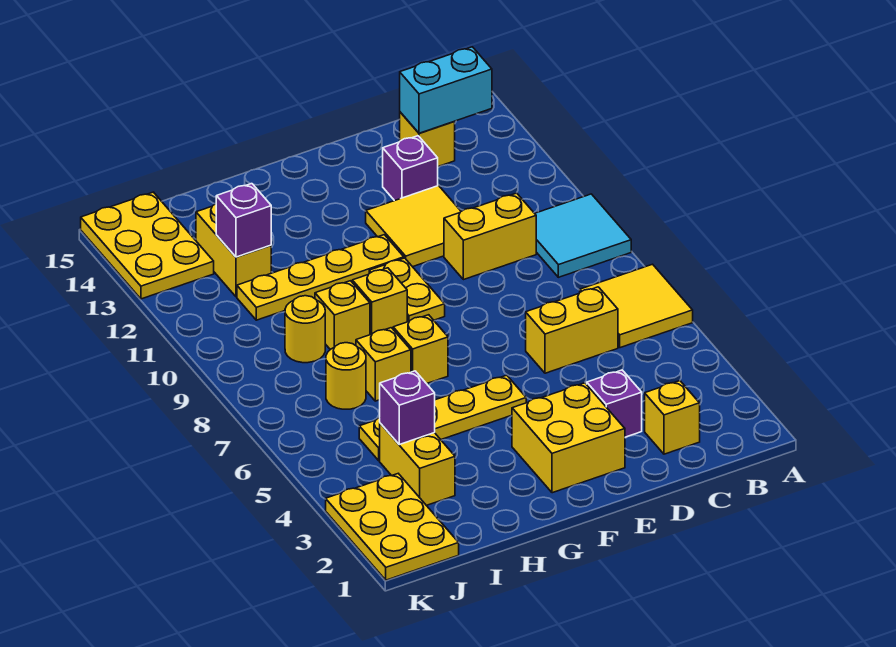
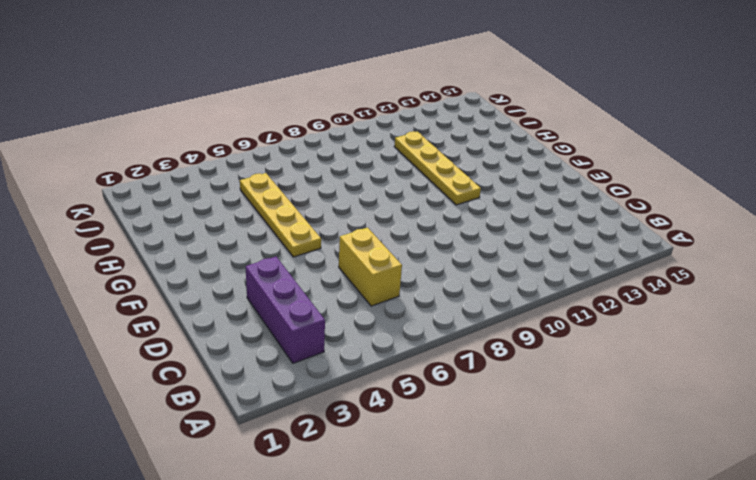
purple 1x3 brick [246,257,325,363] -> purple 1x1 brick [587,370,642,437]
none -> yellow 2x2 tile [580,264,693,348]
none -> cyan 2x2 tile [535,194,631,277]
none -> yellow 1x1 brick [645,381,700,454]

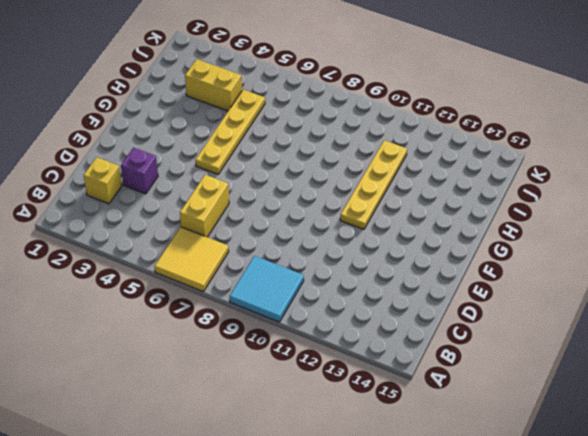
none -> yellow 1x2 brick [444,193,536,280]
none -> yellow 1x1 brick [400,112,455,166]
none -> yellow 2x2 tile [366,186,461,267]

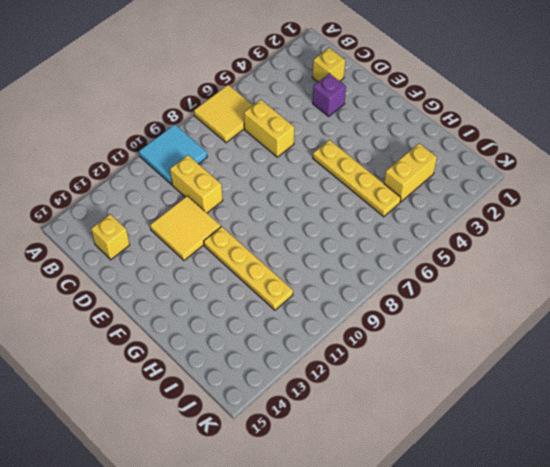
none -> purple 1x1 brick [383,136,438,201]
none -> yellow 2x2 brick [512,383,625,493]
none -> yellow 1x2 plate [369,258,445,322]

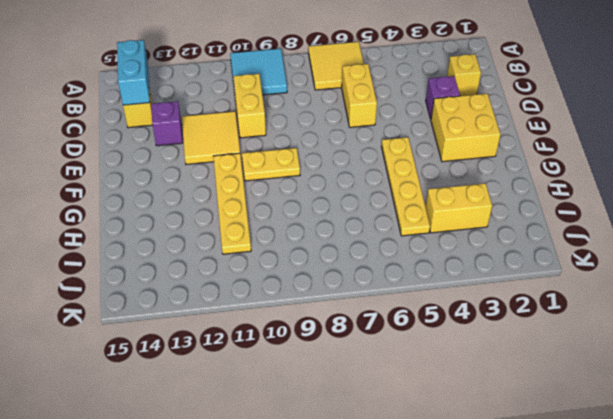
none -> yellow 1x1 brick [393,315,448,384]
none -> yellow 1x1 brick [352,268,407,335]
none -> yellow 1x1 brick [356,328,411,401]

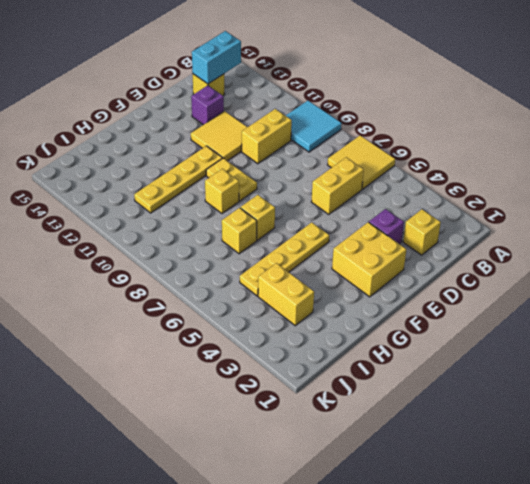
none -> yellow 1x1 brick [315,281,370,350]
none -> yellow 1x1 round brick [326,343,366,409]
none -> yellow 1x1 round brick [285,296,325,363]

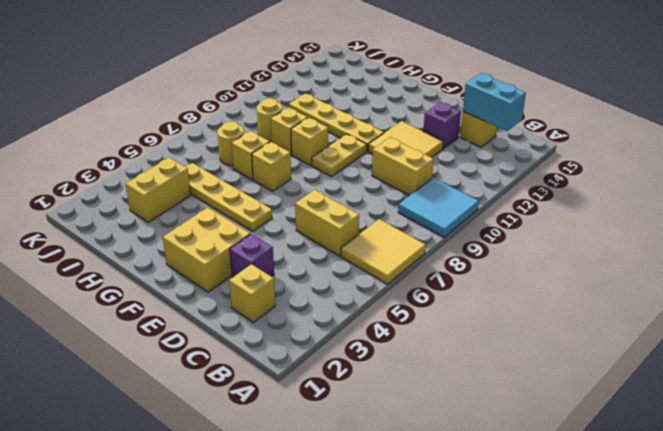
none -> yellow 1x2 brick [196,204,271,297]
none -> yellow 2x3 plate [326,474,459,580]
none -> yellow 2x3 plate [81,192,214,299]

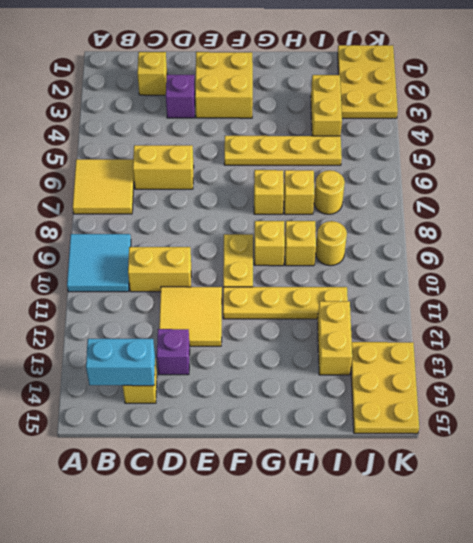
none -> purple 1x1 brick [379,371,435,444]
none -> purple 1x1 brick [216,184,271,257]

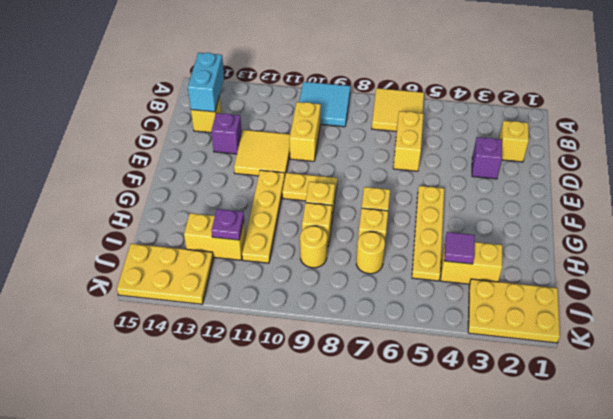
purple 1x1 tile [444,232,475,264] -> purple 1x1 brick [379,371,435,444]
purple 1x1 plate [211,209,244,240] -> purple 1x1 brick [216,184,271,257]
none -> yellow 2x2 brick [512,383,625,493]

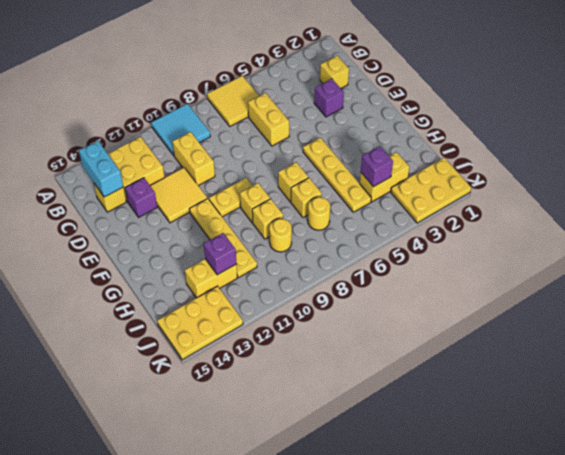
yellow 2x2 brick [108,137,165,201] -> yellow 2x2 brick moved to [512,383,625,493]

